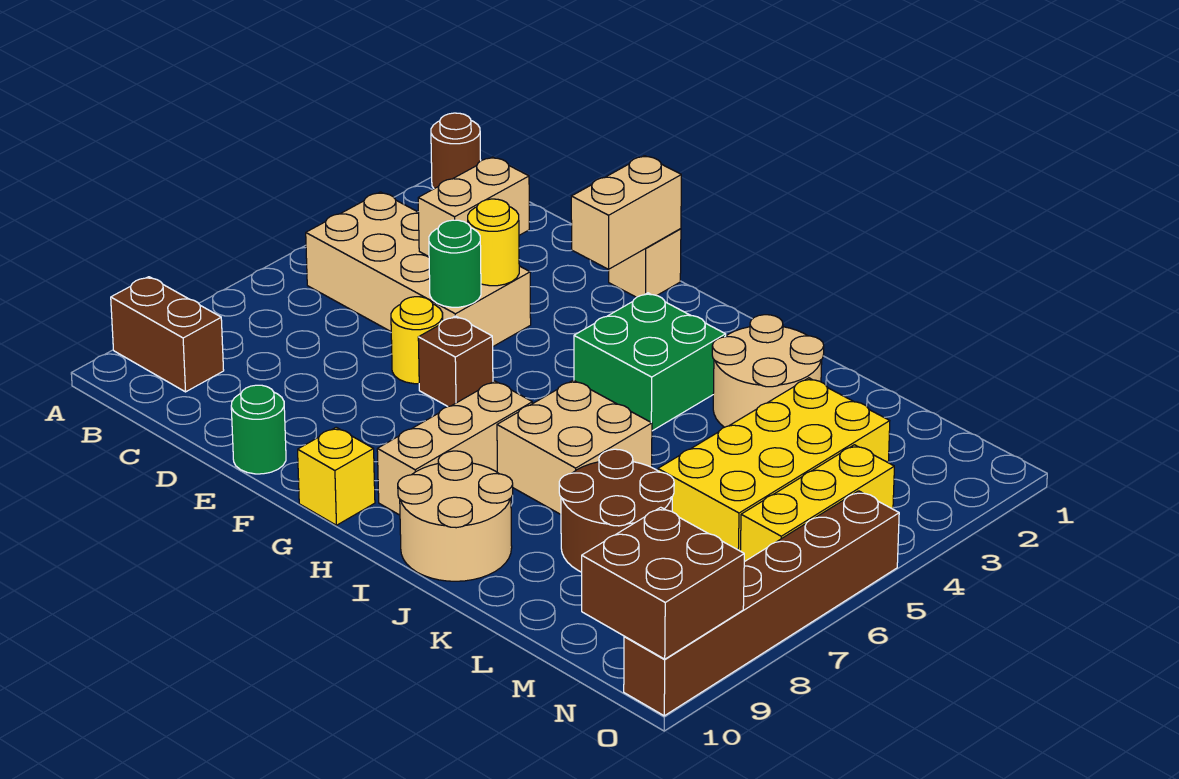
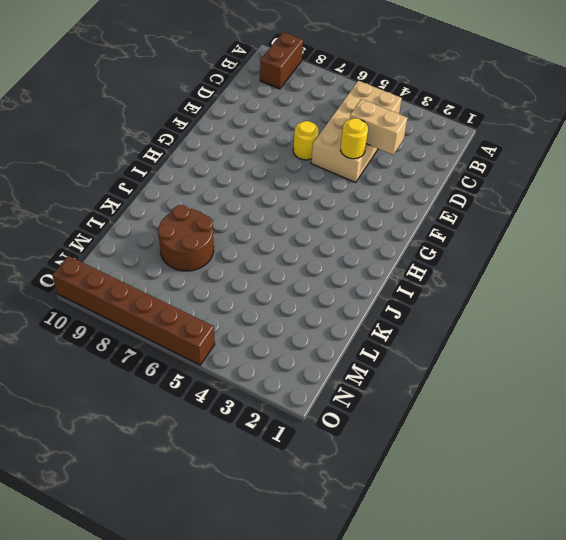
none -> brown 1x1 round brick [431,113,481,189]
none -> green 1x1 round brick [231,385,286,474]
none -> tan 1x1 brick [609,229,681,297]

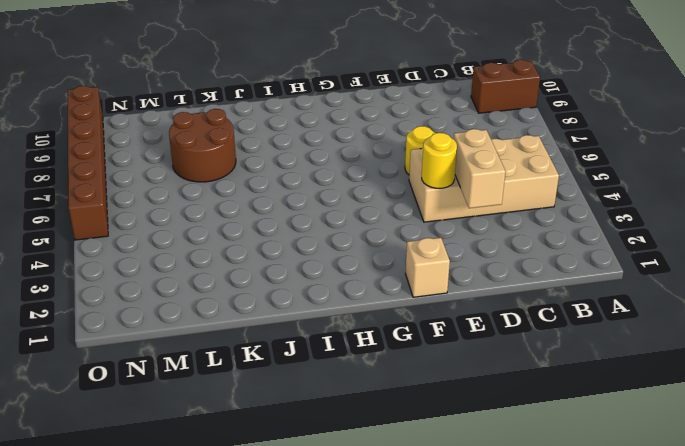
none -> brown 1x1 round brick [431,113,481,189]
none -> green 1x1 round brick [231,385,286,474]
none -> brown 1x1 brick [418,316,493,407]

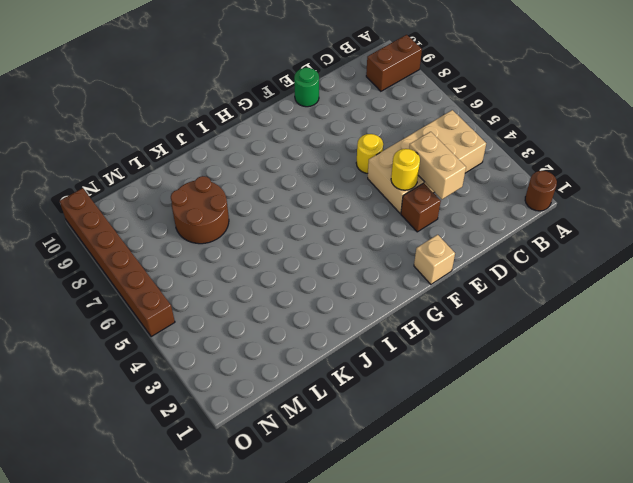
brown 1x1 brick [401,183,441,232] -> brown 1x1 brick moved to [418,316,493,407]
none -> yellow 1x1 brick [298,427,375,525]
none -> green 2x2 brick [574,293,726,431]
none -> tan 1x3 brick [377,381,533,515]

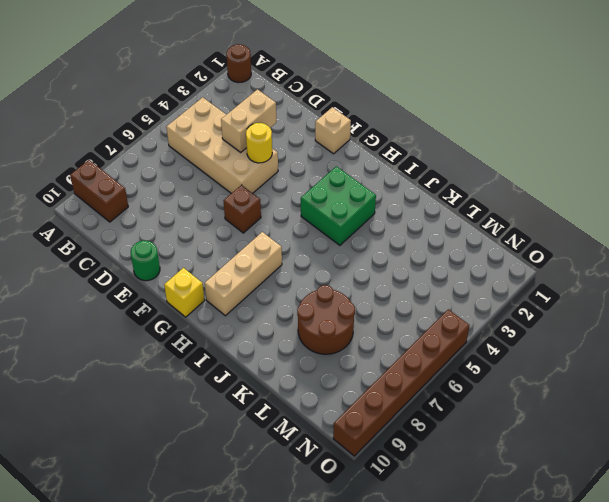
none -> yellow 1x1 round brick [391,297,443,384]
none -> tan 2x2 brick [497,380,652,514]
none -> tan 2x2 round brick [398,451,513,581]

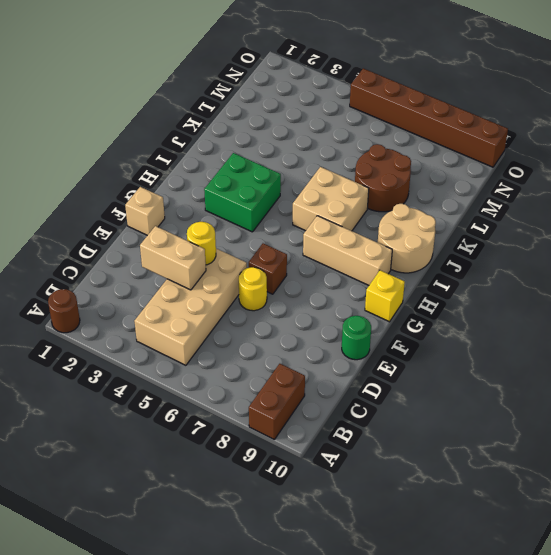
none -> tan 2x2 round brick [712,315,824,427]
none -> yellow 2x4 brick [658,378,890,551]
none -> yellow 1x3 brick [740,445,894,562]

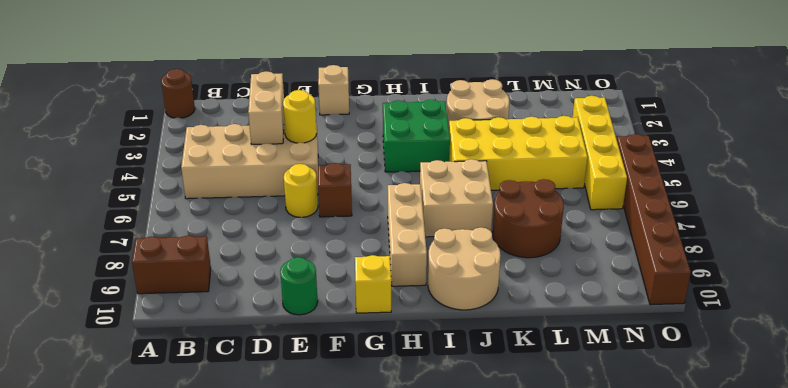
yellow 2x4 brick [449,116,588,190] -> yellow 2x4 brick turned to [658,378,890,551]
yellow 1x4 brick [573,96,627,210] -> yellow 1x3 brick [740,445,894,562]
none -> green 1x1 round brick [429,220,481,307]
none -> tan 1x2 brick [571,156,681,270]
none -> brown 2x2 brick [582,507,744,659]

